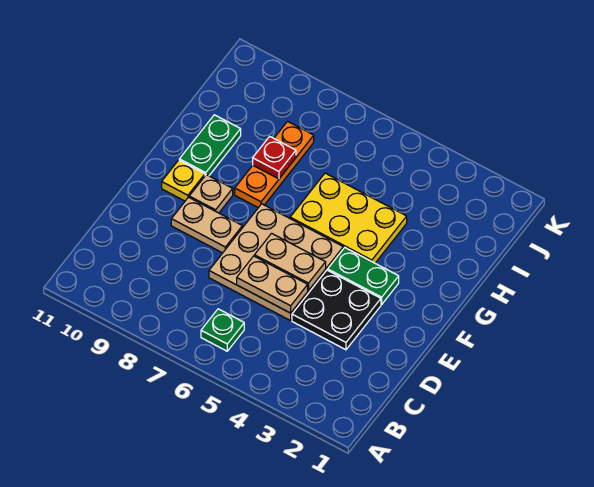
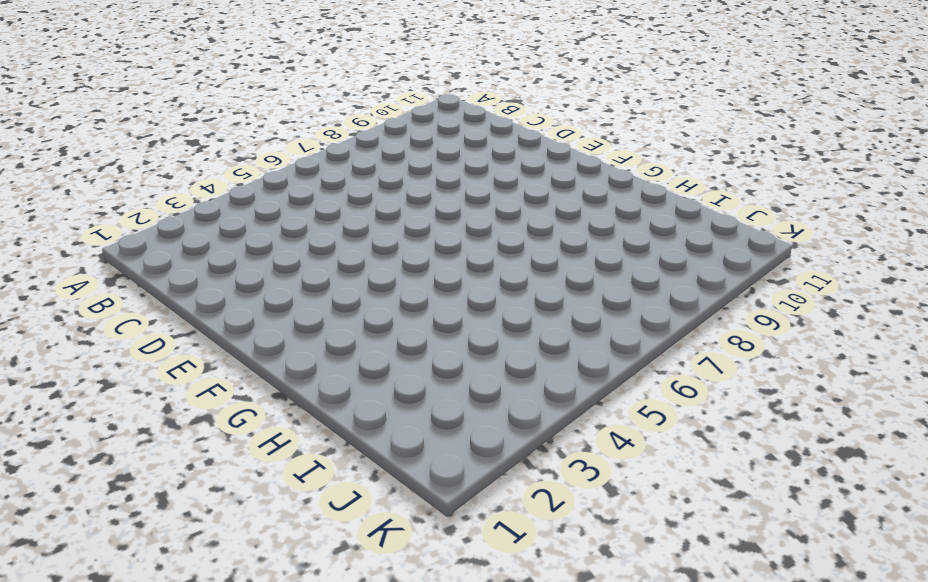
none -> green 1x1 plate [201,309,244,351]
none -> black 2x2 plate [292,270,381,350]
none -> tan 3x3 plate [209,204,343,321]

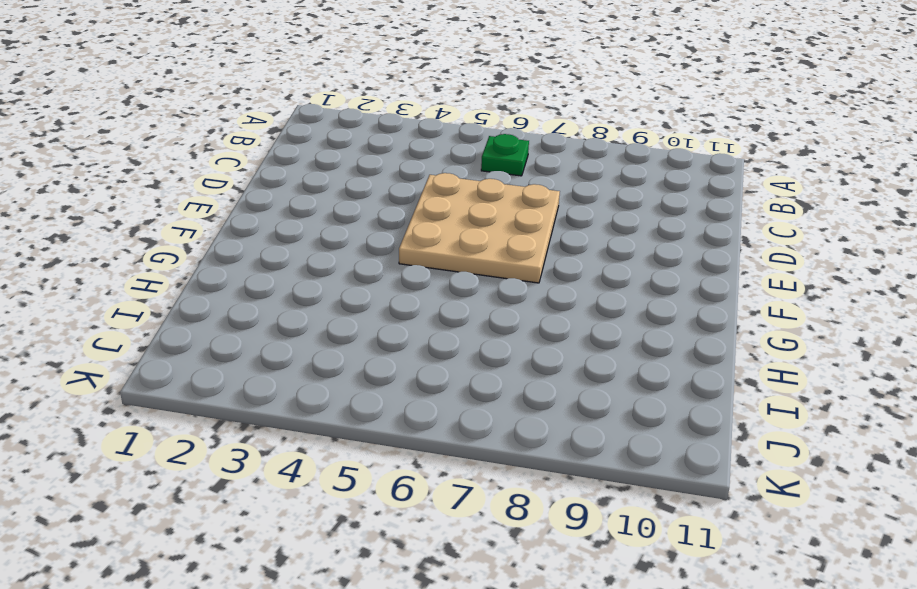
none -> black 2x2 plate [292,270,381,350]
none -> tan 1x2 plate [171,197,242,253]
none -> green 1x2 plate [328,248,399,304]

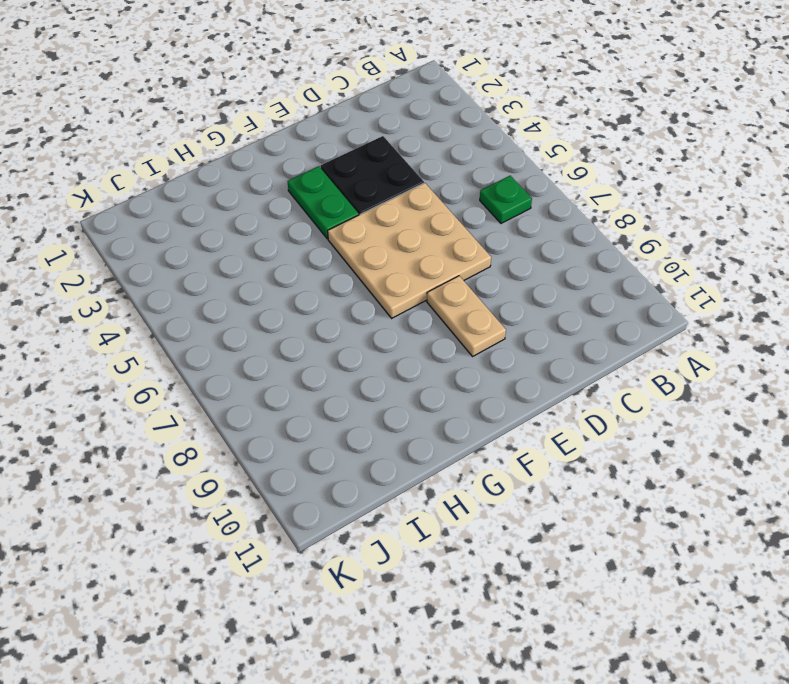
none -> tan 1x1 plate [189,175,233,213]
none -> yellow 1x1 plate [162,160,205,201]
none -> yellow 2x3 plate [290,173,407,263]

